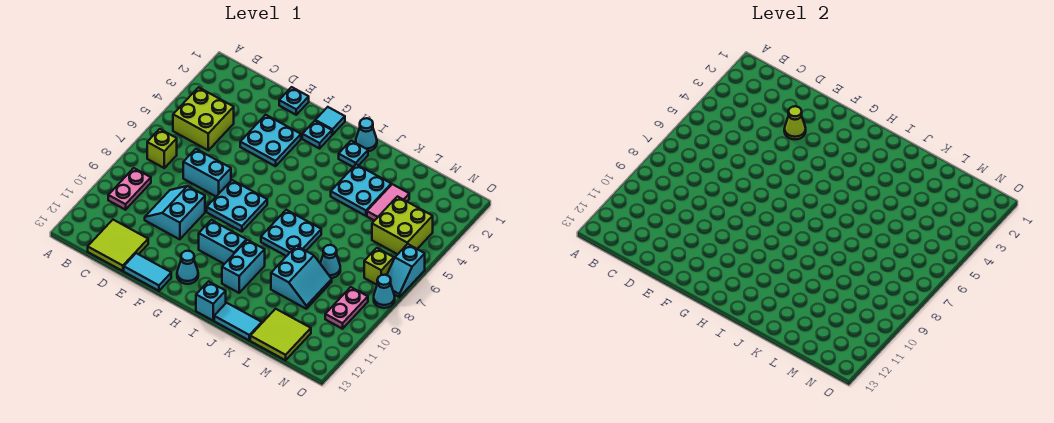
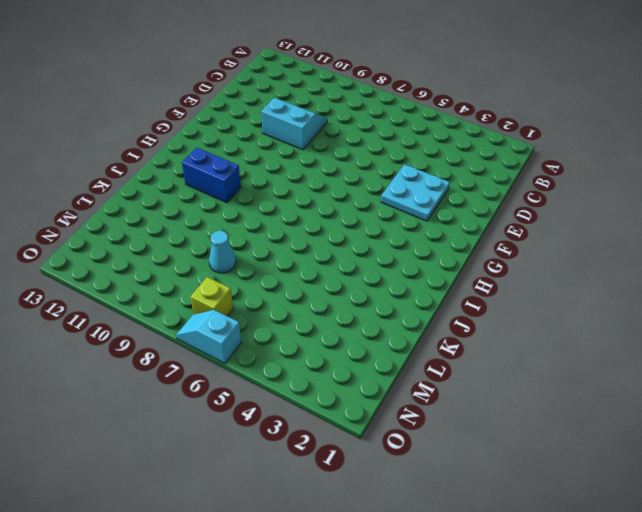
blue 1x2 brick [182,148,241,203] -> cyan 1x2 brick [222,240,265,293]
none -> lime 2x2 brick [173,87,234,150]
none -> lime 1x1 brick [147,129,177,168]
none -> pink 1x2 plate [108,168,151,210]
none -> lime 2x2 tile [88,220,148,271]

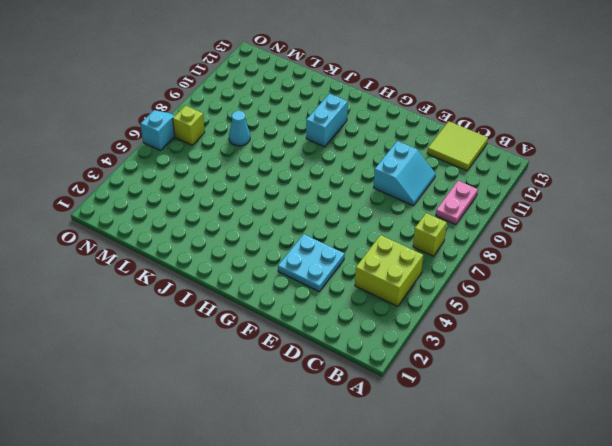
none -> cyan 1x2 brick [183,149,231,196]
none -> cyan 1x1 plate [279,87,309,115]
none -> cyan 1x2 tile [124,253,171,291]
none -> cyan 2x2 plate [207,180,267,232]

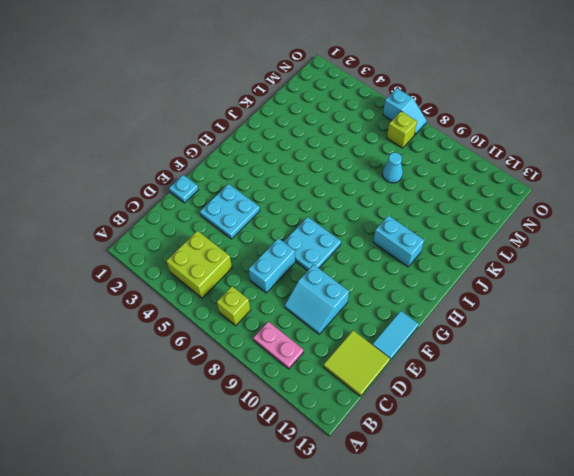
none -> cyan 1x1 tile [315,107,345,135]
none -> cyan 1x1 plate [302,121,332,148]
none -> cyan 1x2 brick [199,220,246,264]
none -> cyan 1x1 cone [177,251,198,284]

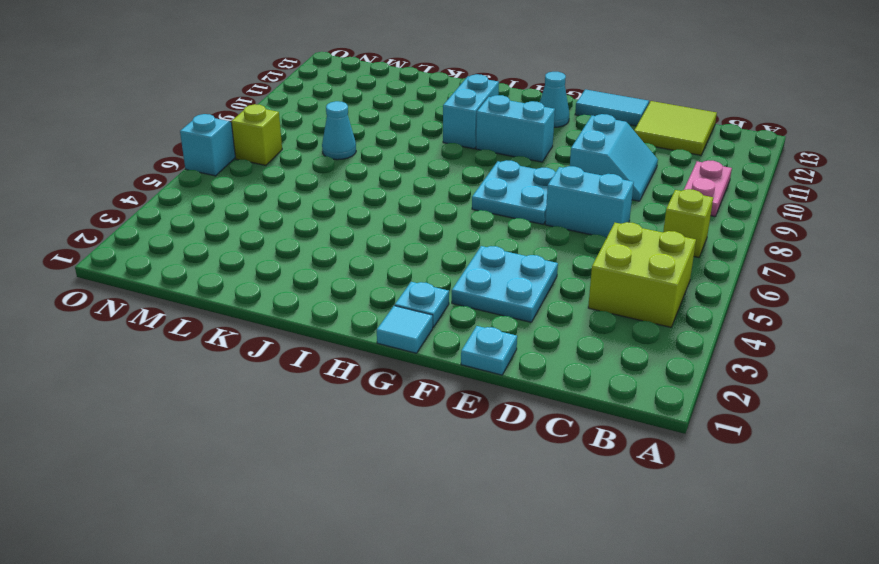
none -> cyan 1x1 cone [356,118,377,151]
none -> cyan 1x1 plate [339,141,368,167]
none -> cyan 2x2 plate [261,210,321,256]
none -> cyan 1x1 brick [196,281,226,320]

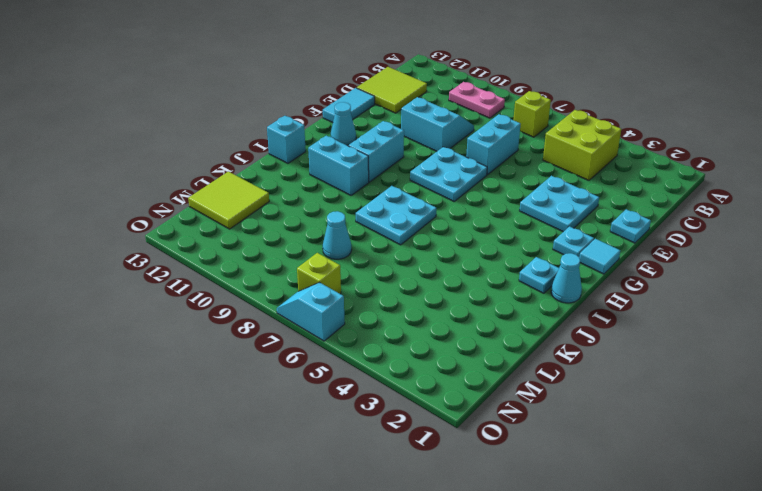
none -> cyan 2x2 plate [331,164,391,216]
none -> cyan 1x2 tile [214,303,262,340]
none -> cyan 2x2 slope [271,246,332,309]
none -> pink 1x2 tile [367,184,409,221]

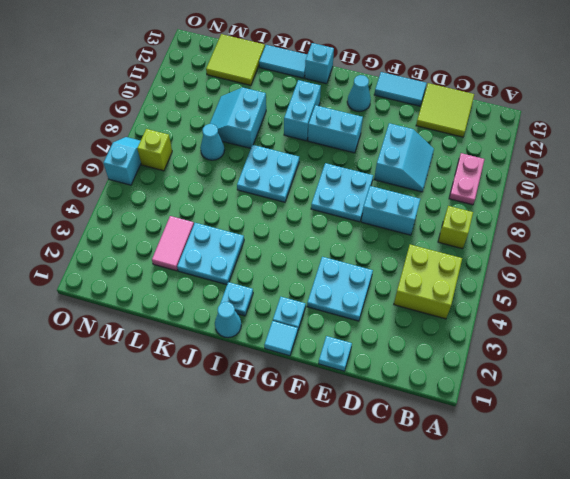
none -> lime 2x2 brick [372,197,433,254]
none -> pink 1x2 plate [325,287,368,329]
none -> cyan 1x1 cone [374,275,395,308]
none -> lime 1x1 cone [784,106,806,140]

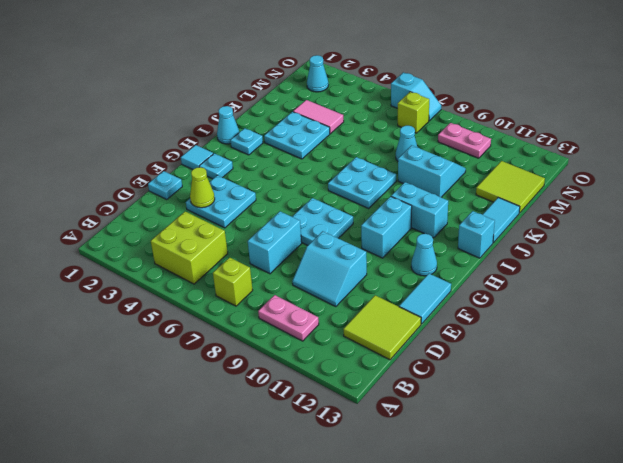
cyan 1x1 cone [307,55,328,92] -> cyan 1x1 cone moved to [374,275,395,308]
none -> lime 2x2 brick [372,197,433,254]

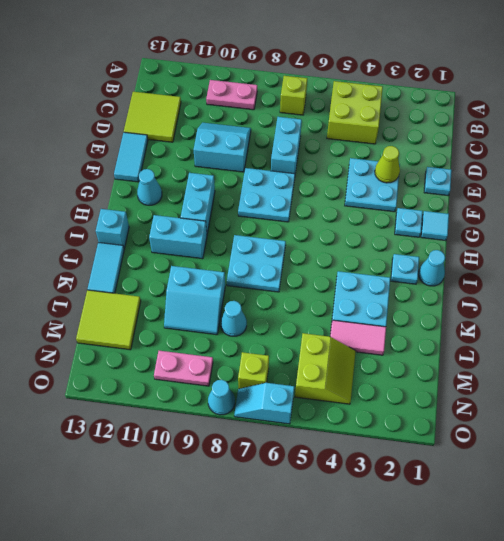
lime 2x2 slope [295,333,356,404] -> lime 2x2 brick [372,197,433,254]

